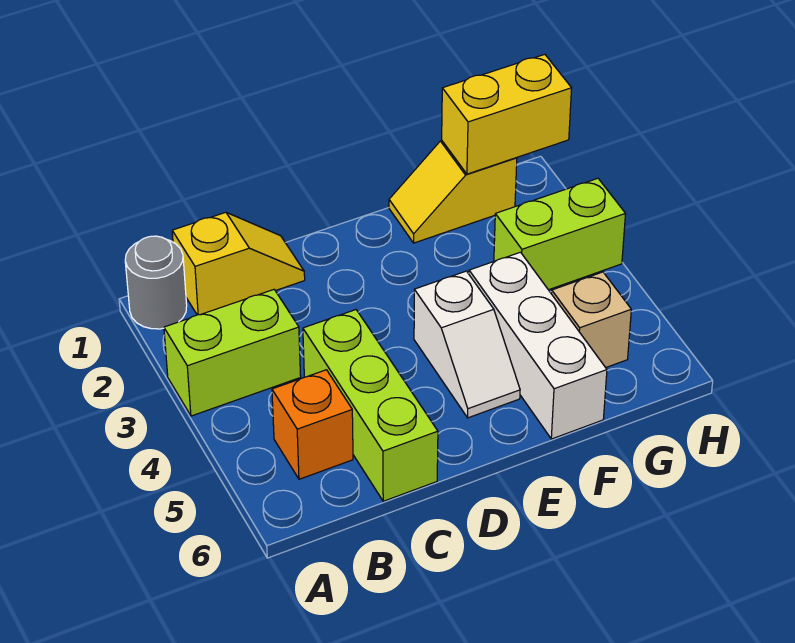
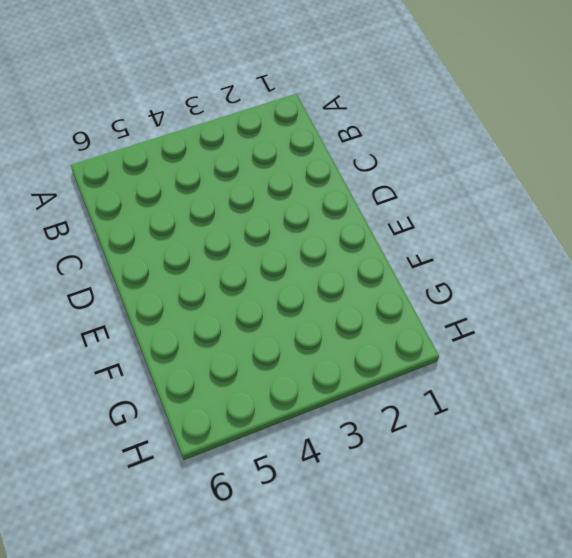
none -> grey 1x1 round brick [125,236,187,329]
none -> lime 1x2 brick [164,290,301,416]

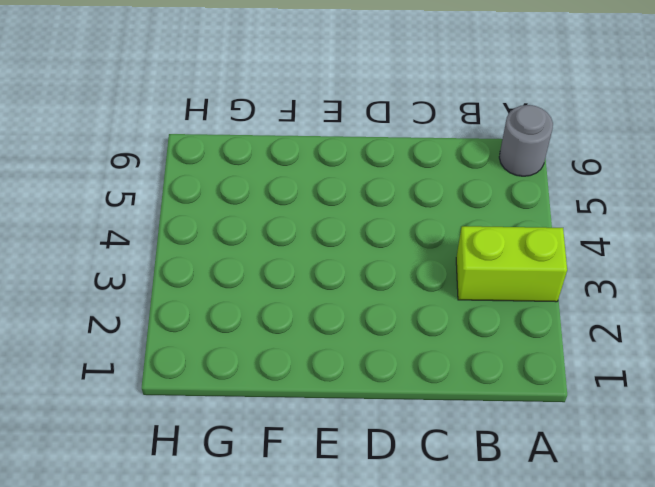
grey 1x1 round brick [499,105,553,176] -> grey 1x1 round brick moved to [125,236,187,329]
none -> yellow 1x2 slope [172,212,305,315]
none -> orange 1x1 brick [272,370,353,479]

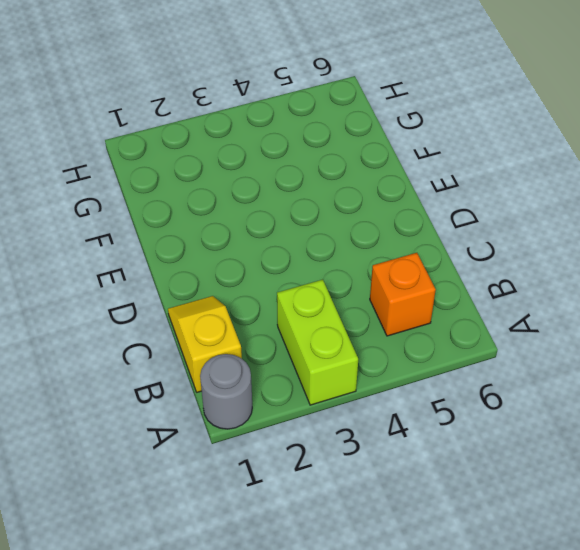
none -> lime 1x3 brick [303,310,438,501]
none -> white 1x2 slope [414,271,520,418]

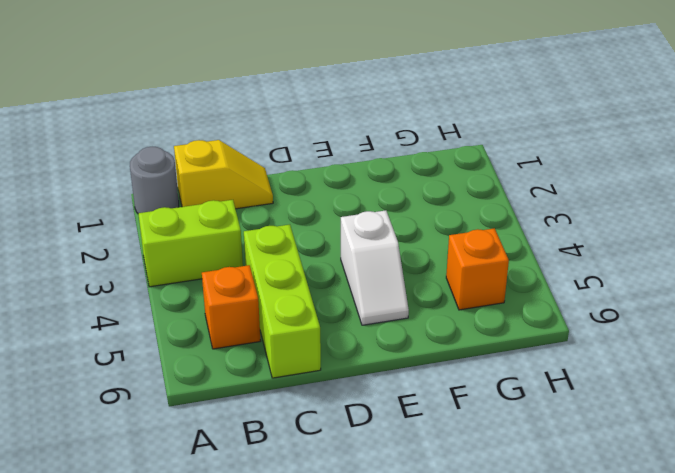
orange 1x1 brick [446,228,509,310] -> tan 1x1 brick [552,272,631,368]
none -> yellow 1x2 slope [389,141,517,243]
none -> white 1x3 brick [469,252,607,439]

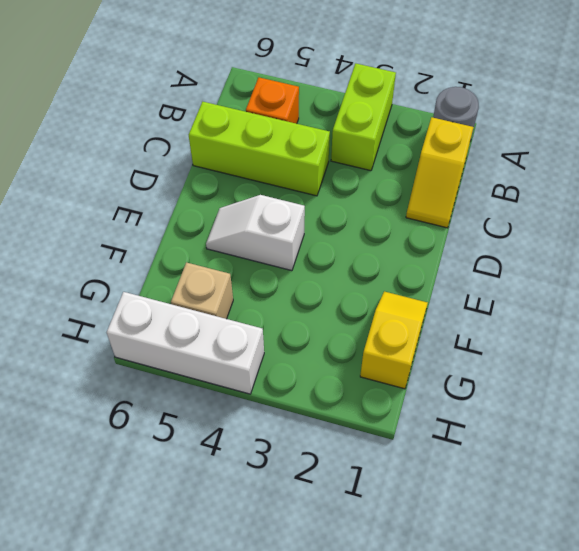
white 1x3 brick [107,292,264,394] -> white 1x3 brick moved to [469,252,607,439]
none -> lime 1x2 brick [494,178,625,290]
none -> yellow 1x2 brick [442,54,572,174]

